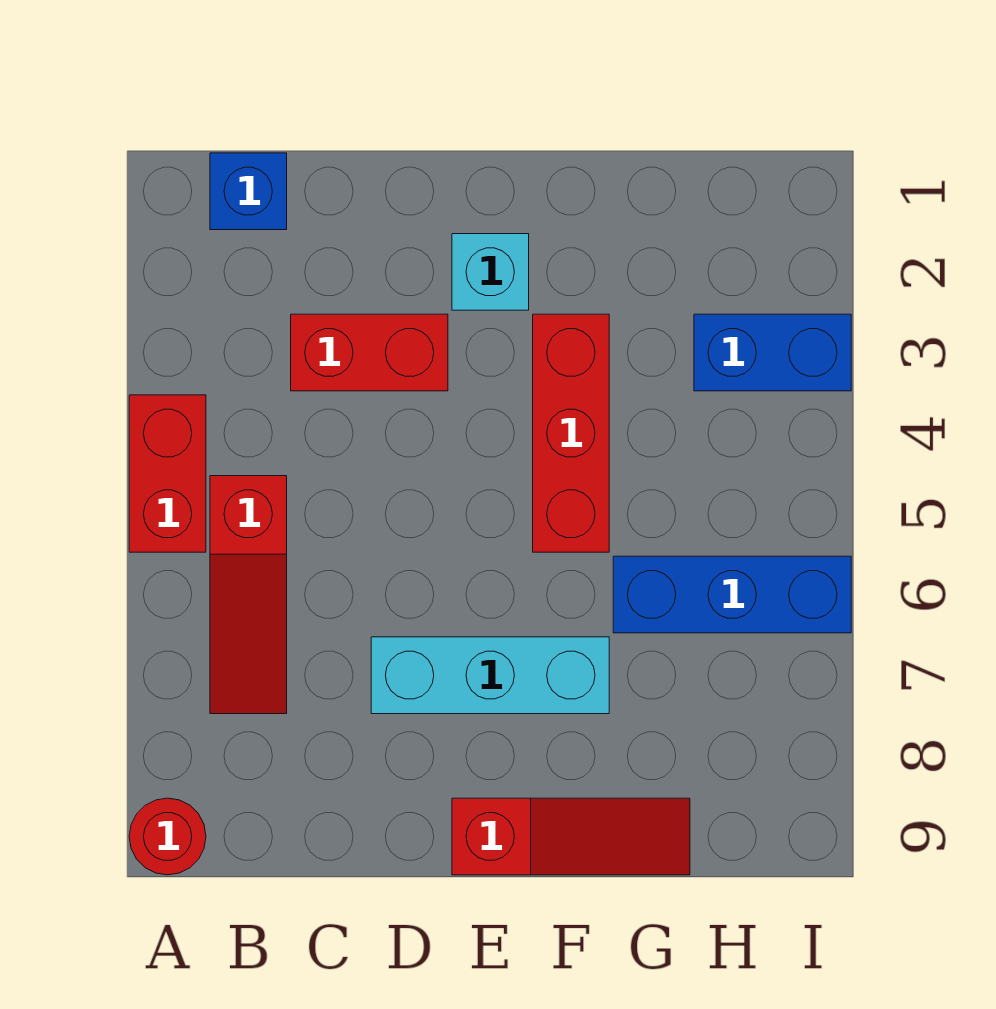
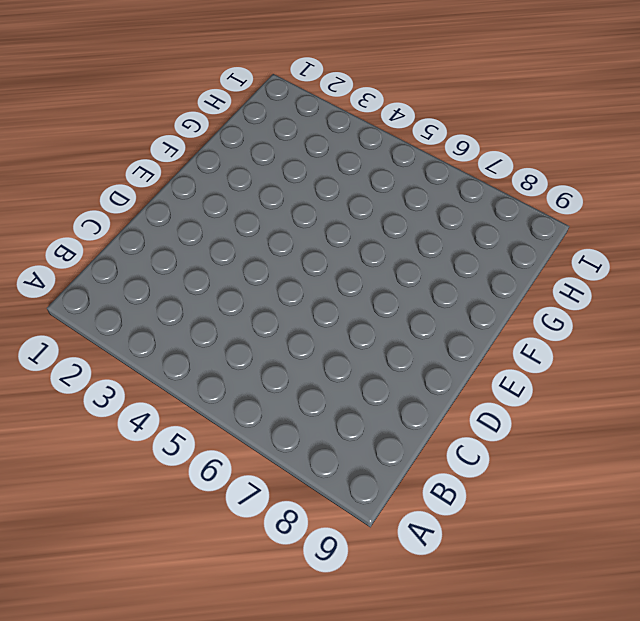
none -> red 1x2 brick [129,395,206,552]
none -> red 1x1 round brick [129,798,206,875]

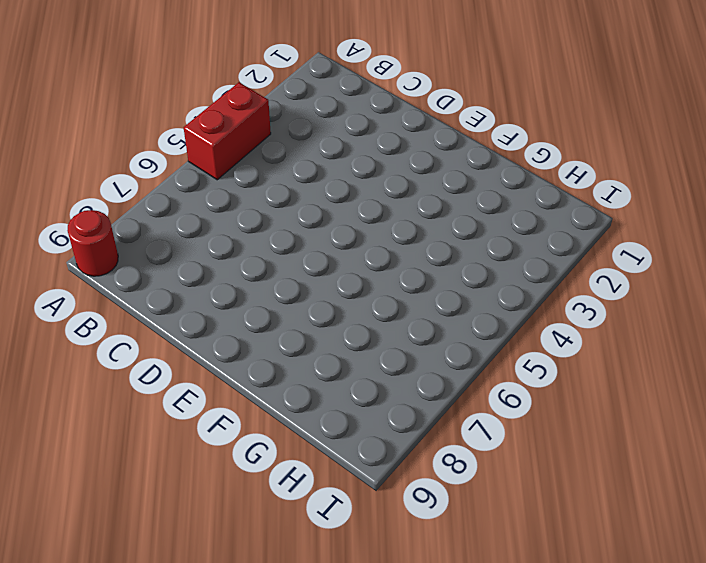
none -> blue 1x1 brick [210,153,287,230]
none -> red 1x3 slope [210,476,287,714]

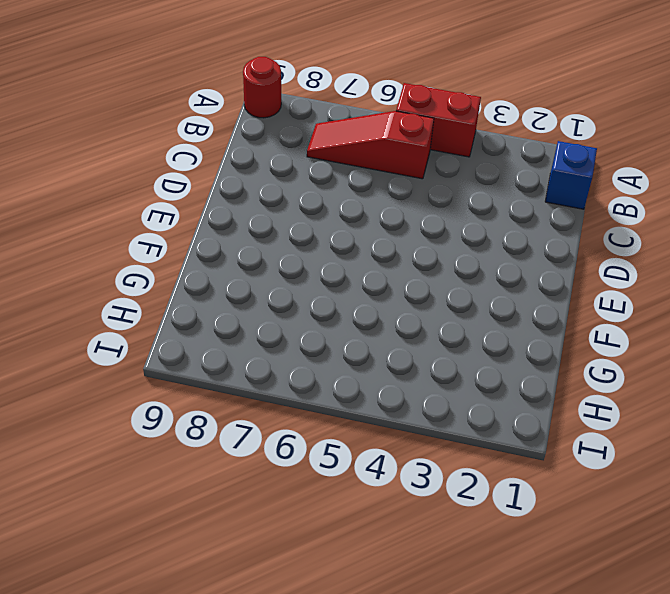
none -> red 1x2 brick [291,314,448,391]
none -> cyan 1x3 brick [371,637,609,714]

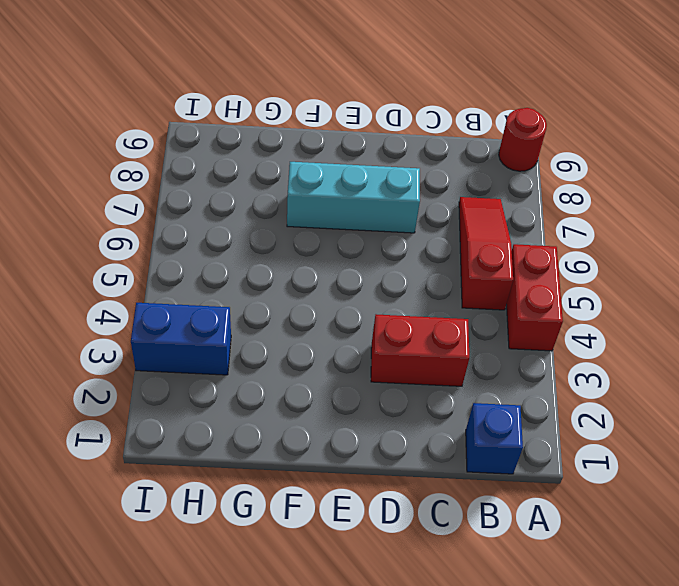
none -> cyan 1x1 brick [452,234,529,310]
none -> red 1x3 slope [452,798,690,875]

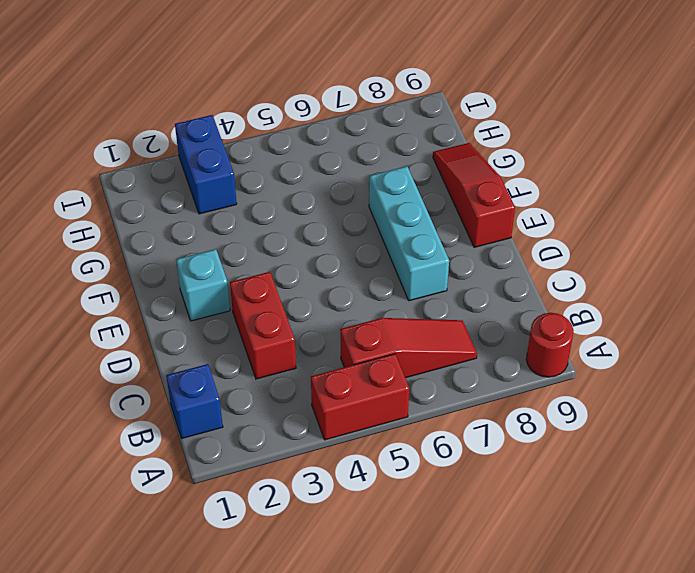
none -> red 1x3 brick [533,314,609,552]
none -> blue 1x3 brick [613,556,851,633]

